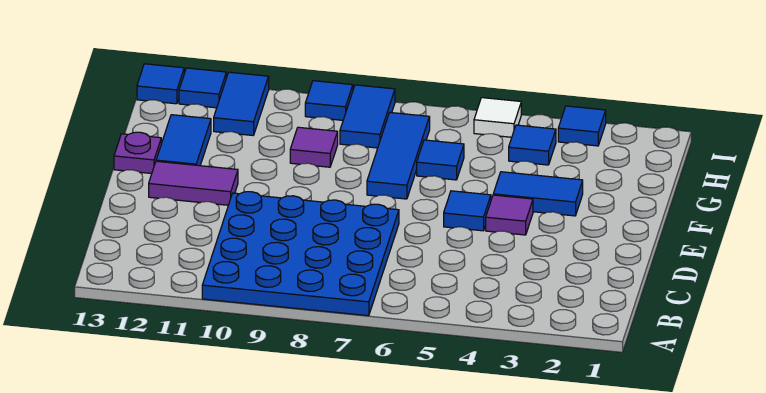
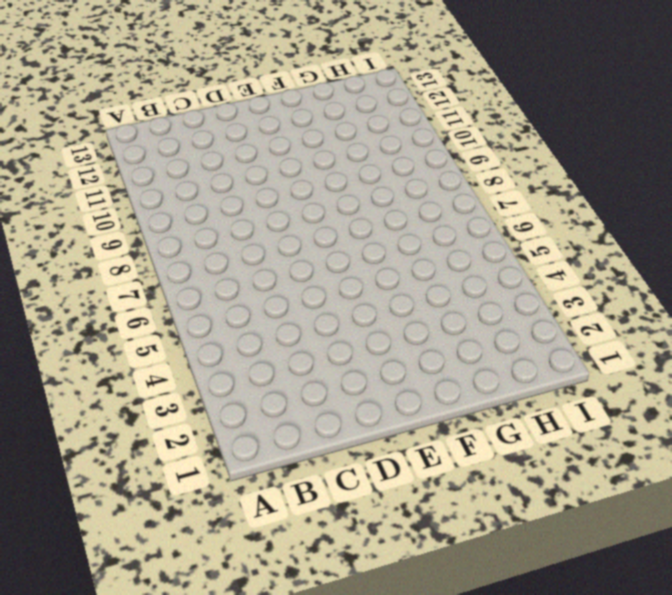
none -> blue 4x4 plate [202,192,399,316]
none -> purple 1x1 tile [486,195,533,235]
none -> blue 1x1 tile [444,191,491,231]

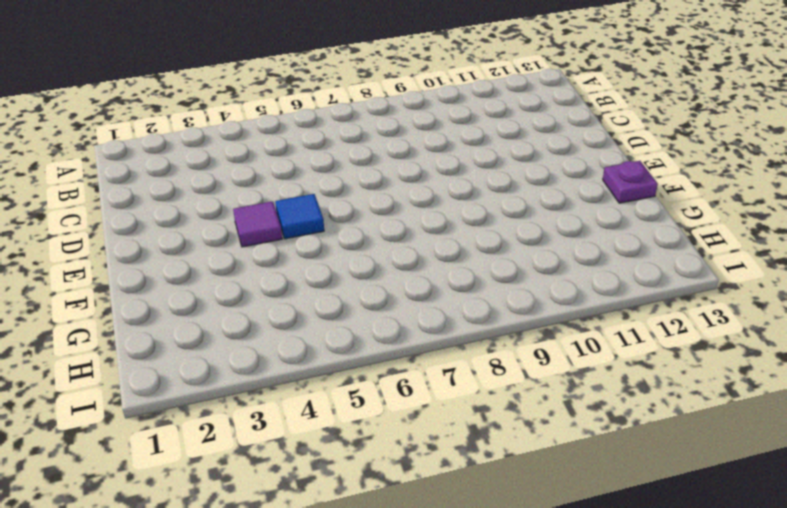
none -> blue 4x4 plate [202,192,399,316]
none -> purple 1x2 tile [149,161,238,205]
none -> blue 1x2 tile [493,172,583,216]

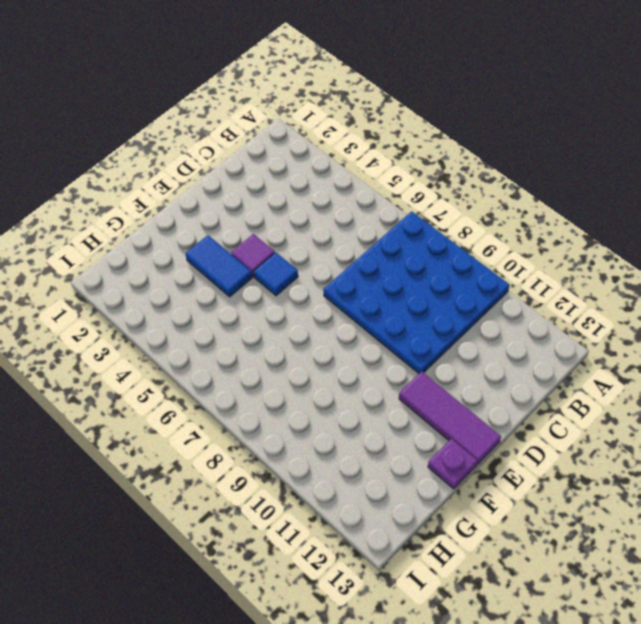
purple 1x3 tile [399,371,501,464] -> purple 1x2 tile [149,161,238,205]
none -> blue 1x3 tile [367,113,430,199]
none -> blue 1x2 tile [156,115,211,166]
none -> blue 1x1 tile [417,140,464,180]

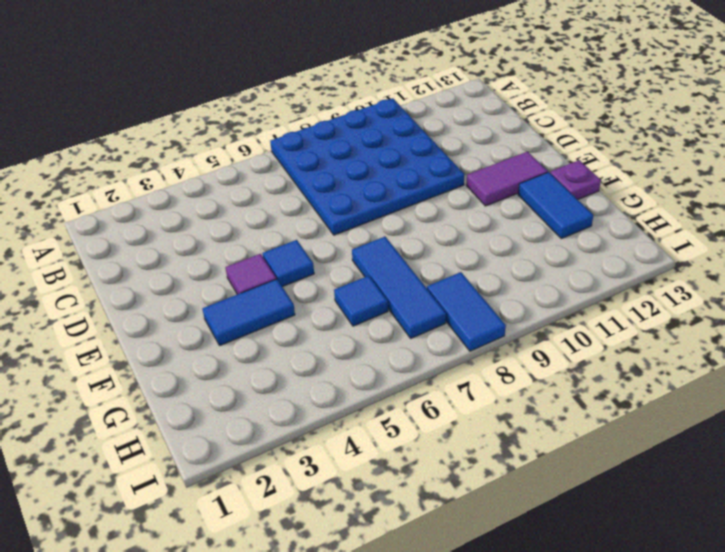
none -> purple 1x1 tile [290,127,338,167]
none -> blue 1x1 tile [509,125,556,165]
none -> blue 1x2 tile [214,72,269,135]

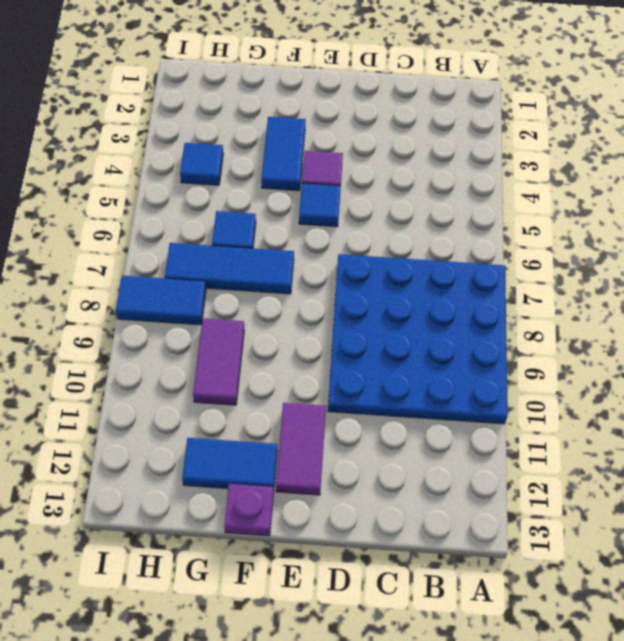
purple 1x2 tile [193,318,244,405] -> purple 1x1 tile [290,127,338,167]
none -> blue 1x2 tile [214,72,269,135]
none -> blue 1x1 tile [558,106,606,146]
none -> white 1x1 tile [474,98,521,137]

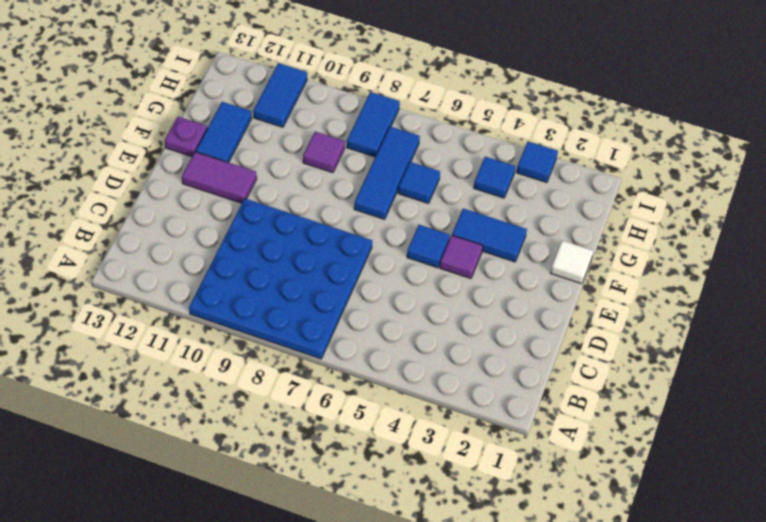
white 1x1 tile [550,240,593,284] -> white 1x1 tile moved to [474,98,521,137]
none -> blue 1x1 tile [305,81,353,120]
none -> blue 1x1 tile [179,68,226,108]
none -> blue 1x1 tile [137,64,184,104]

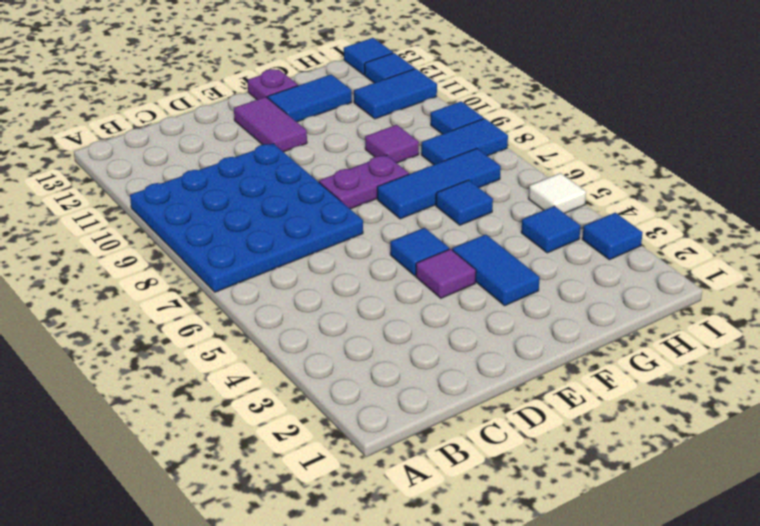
purple 1x2 plate [319,155,409,209] -> none

